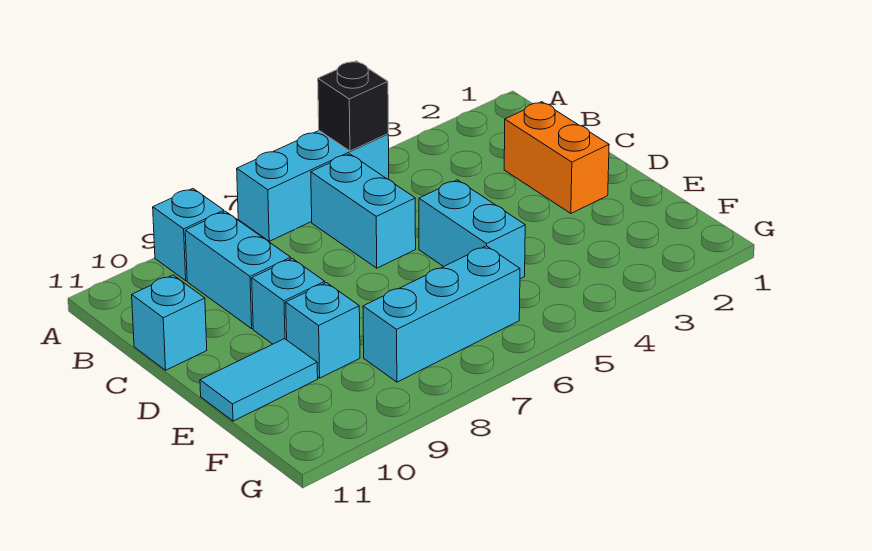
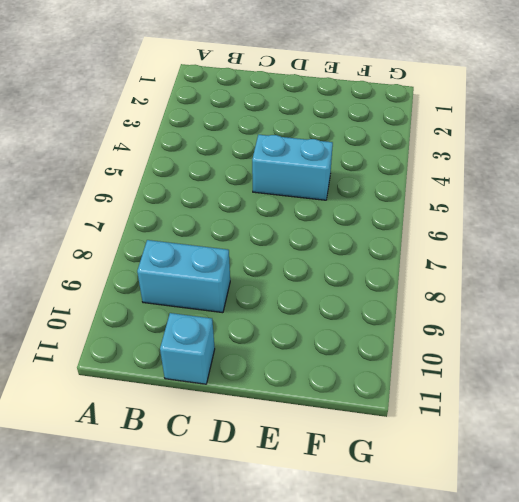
none -> cyan 1x3 brick [237,131,389,241]
none -> cyan 1x1 brick [153,189,224,281]
none -> cyan 1x2 brick [311,154,416,268]

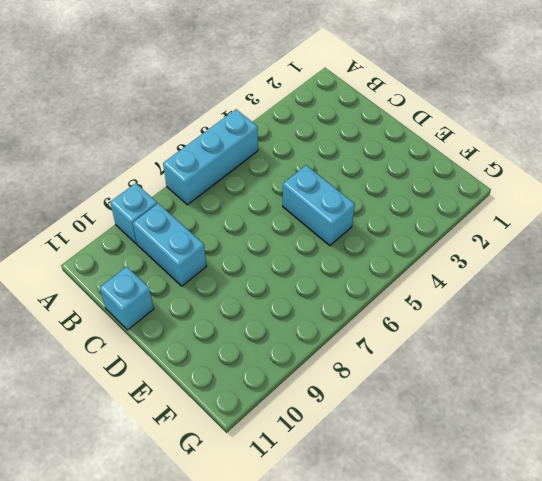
none -> cyan 1x2 brick [311,154,416,268]
none -> orange 1x2 brick [504,102,609,213]
none -> cyan 1x1 brick [252,259,325,344]

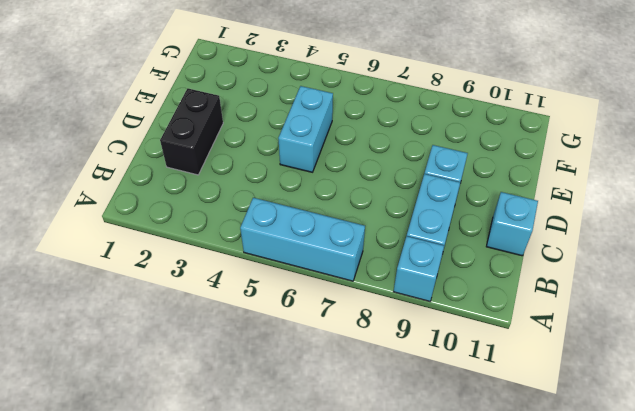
black 1x2 brick [160,88,223,175] -> orange 1x2 brick [504,102,609,213]
none -> cyan 1x2 brick [311,154,416,268]
none -> cyan 1x1 brick [286,283,360,378]
none -> cyan 1x2 tile [200,339,318,421]

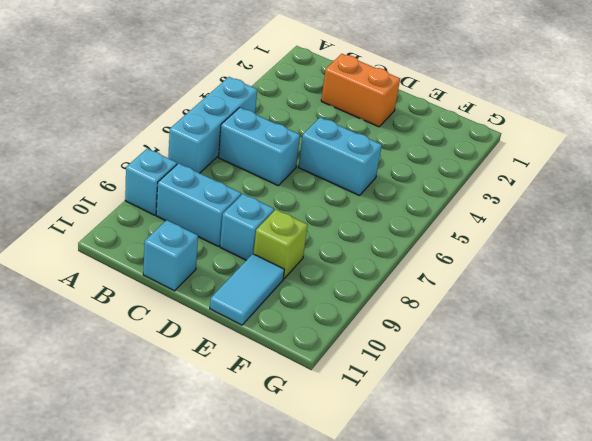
lime 1x1 brick [254,210,308,279] -> cyan 1x1 brick [286,283,360,378]
none -> cyan 1x3 brick [363,246,520,382]
none -> black 1x1 brick [318,61,388,151]

